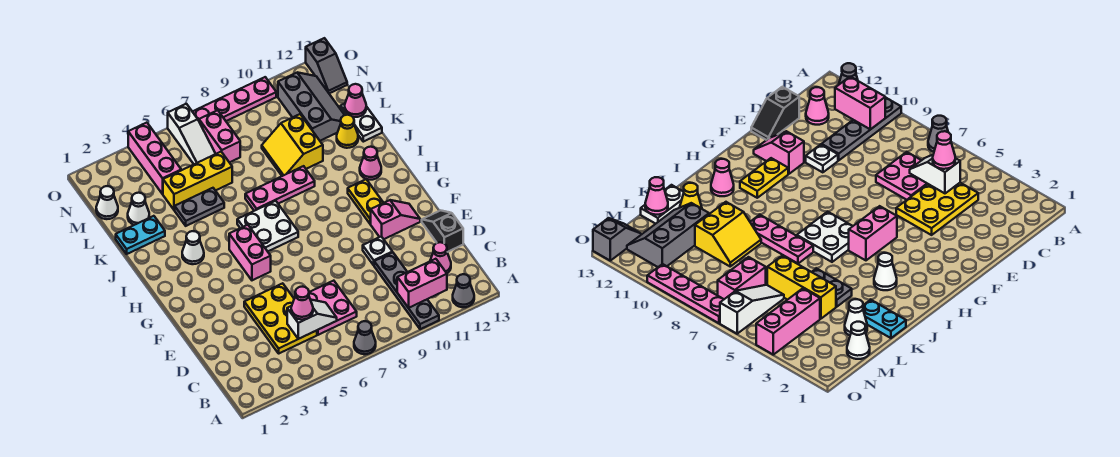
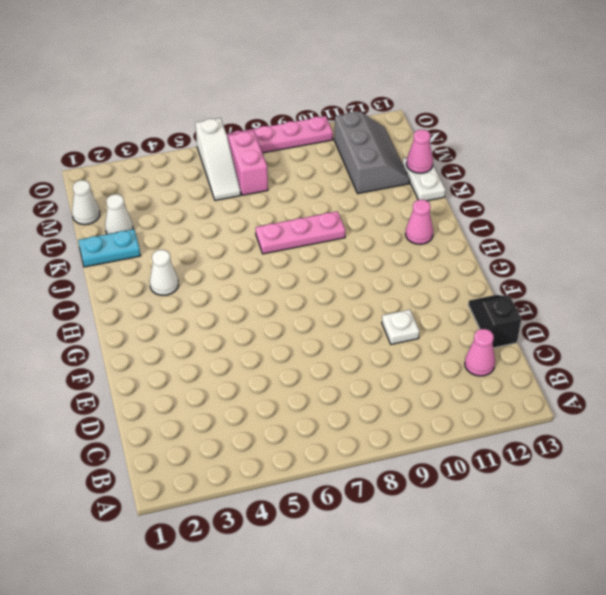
none -> grey 1x1 cone [354,321,376,354]
none -> grey 1x4 plate [374,252,439,329]
none -> grey 1x1 cone [453,274,474,307]
none -> yellow 2x3 plate [244,283,317,353]

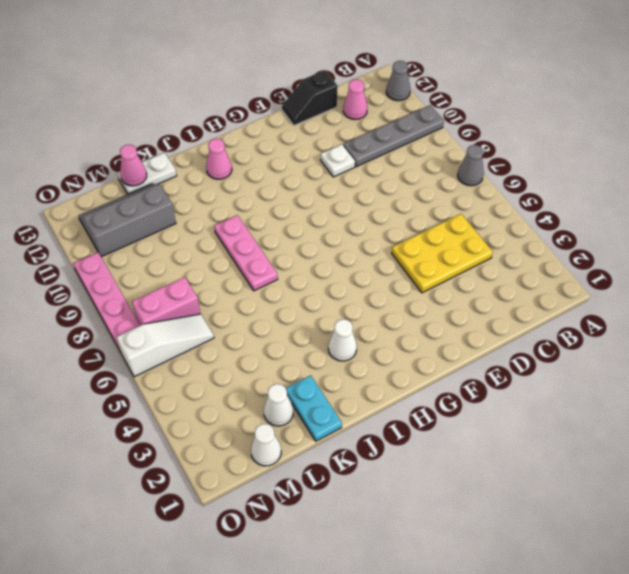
none -> pink 2x2 plate [309,281,357,335]
none -> pink 1x2 slope [371,200,420,239]
none -> pink 1x2 brick [229,225,271,280]
none -> yellow 1x2 plate [348,179,383,224]

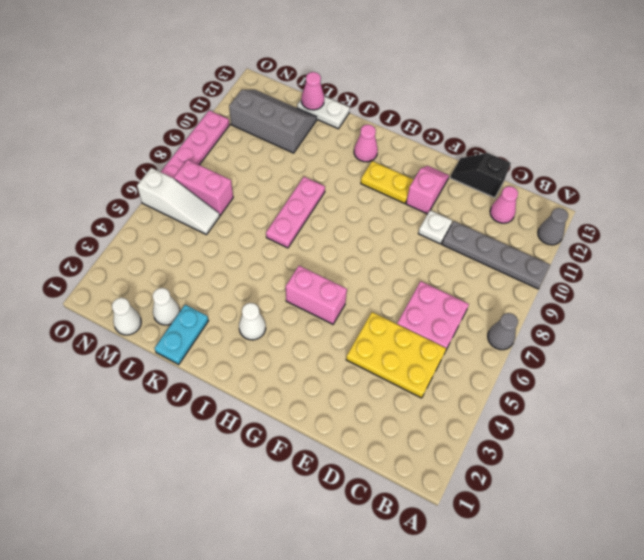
none -> white 2x2 plate [237,201,298,251]
none -> grey 1x2 plate [175,188,224,226]
none -> yellow 2x2 slope [262,114,323,176]
none -> yellow 1x1 cone [337,115,358,148]

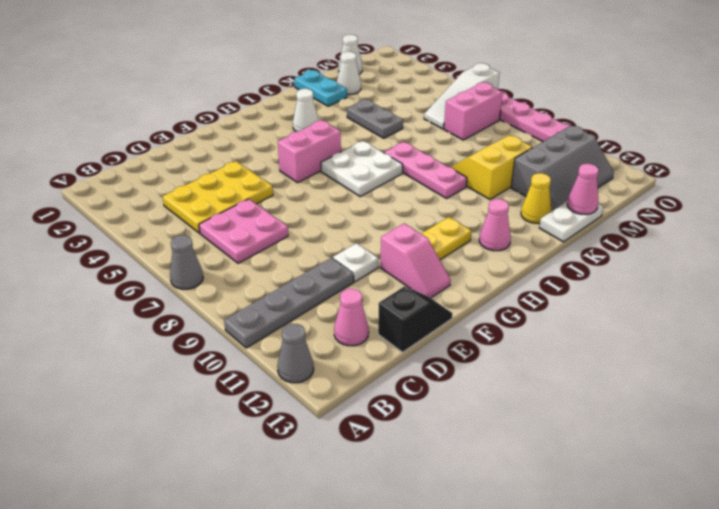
none -> yellow 1x3 brick [163,152,232,210]
none -> pink 1x3 brick [128,123,181,194]
none -> grey 1x2 slope [306,38,347,93]
none -> pink 1x2 brick [397,259,447,308]

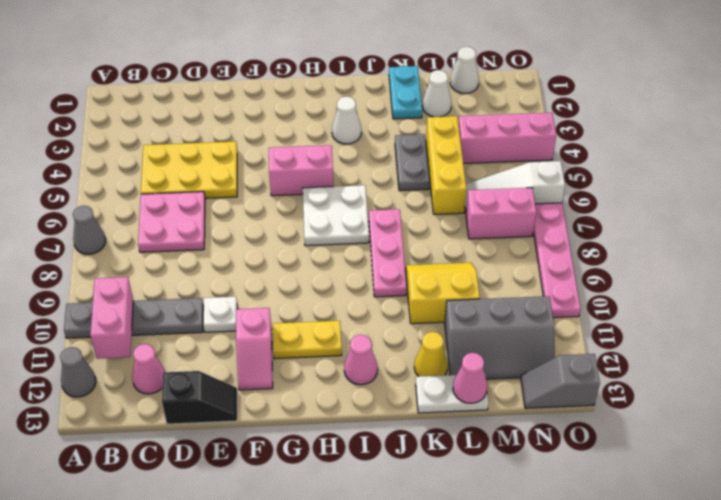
none -> white 1x2 slope [287,300,337,339]
none -> pink 1x1 cone [291,287,313,320]

